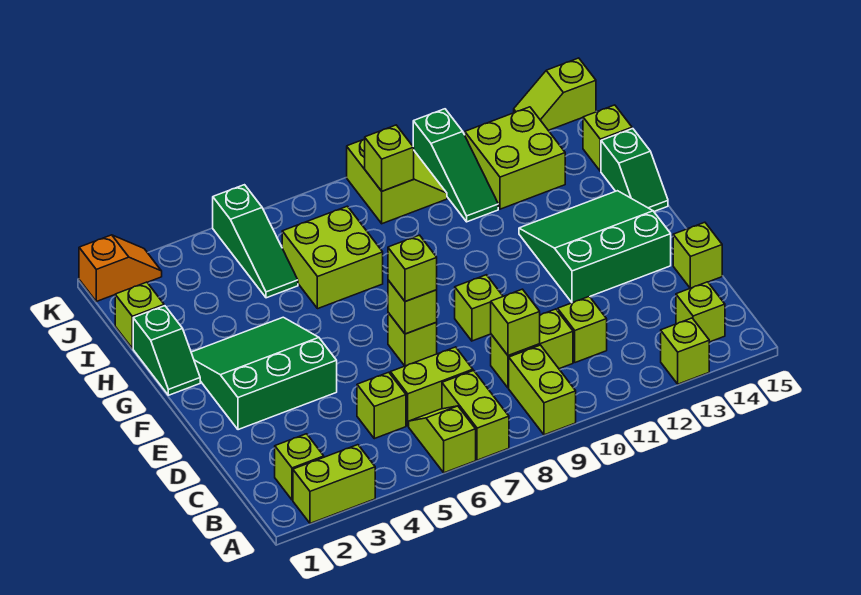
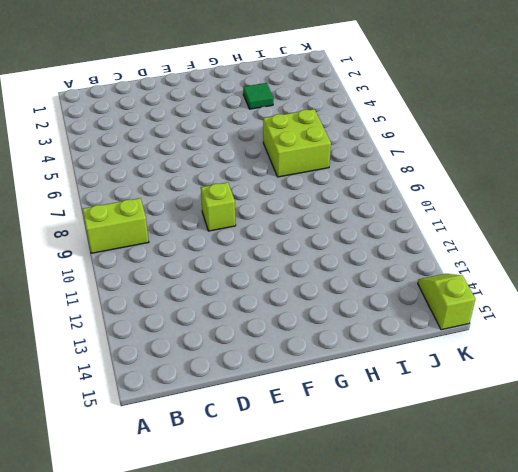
green 1x1 tile [243,83,273,109] -> none
none -> lime 1x2 brick [293,445,375,523]
none -> lime 1x2 slope [409,406,476,473]
none -> lime 1x2 brick [442,370,509,460]
none -> lime 1x1 brick [661,318,709,384]

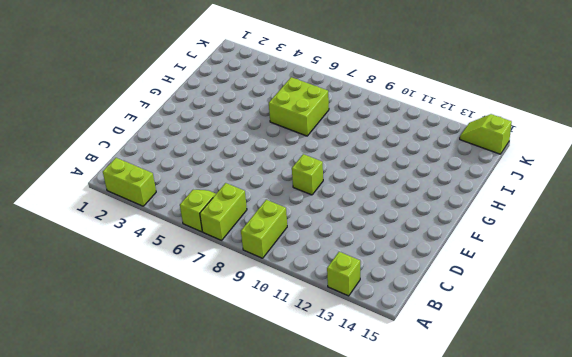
none -> lime 1x1 brick [275,434,324,500]
none -> lime 1x1 brick [676,282,725,342]
none -> lime 1x1 brick [357,372,406,439]
none -> lime 1x2 brick [390,347,473,426]

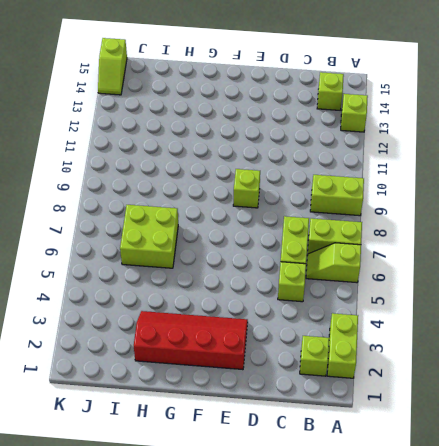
red 2x4 slope [134,311,248,370] -> green 3x3 slope [191,317,337,430]
none -> lime 1x2 brick [491,309,573,388]
none -> lime 1x1 brick [557,296,607,363]
none -> lime 1x1 brick [673,222,722,288]
none -> lime 1x1 brick [388,313,437,366]

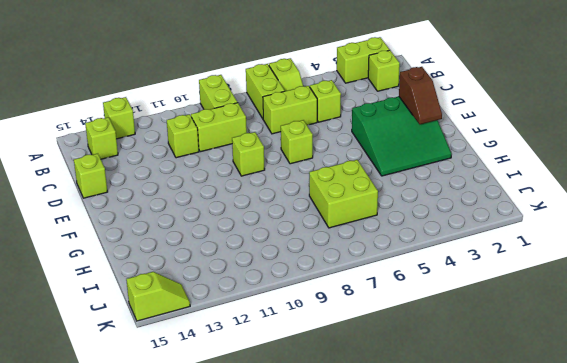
brown 1x2 slope [399,67,442,124] -> none
none -> green 3x3 slope [519,191,671,303]
none -> green 1x2 slope [133,306,200,395]
none -> green 1x2 slope [601,129,668,211]
none -> lime 1x1 brick [115,282,164,348]

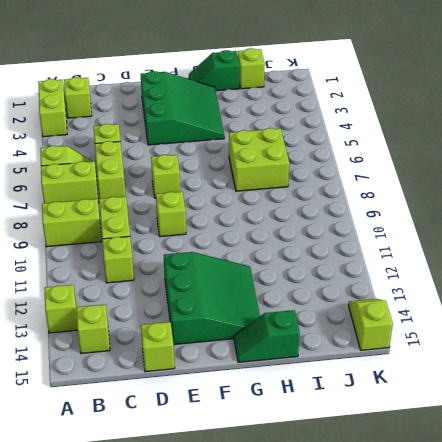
none -> green 1x3 slope [213,185,298,298]
none -> green 1x3 slope [413,109,498,222]
none -> lime 2x2 brick [465,107,565,209]
none -> lime 1x1 brick [583,105,632,171]

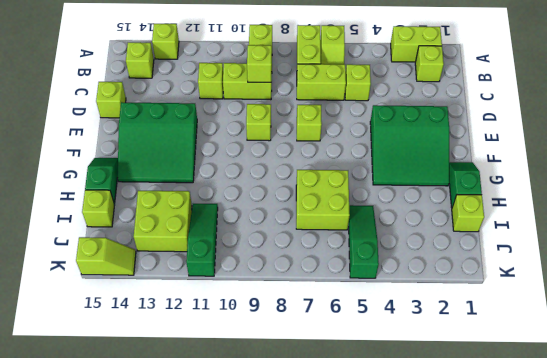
none -> lime 2x2 slope [347,139,447,224]
none -> orange 1x2 slope [79,235,162,301]
none -> lime 1x1 brick [388,280,437,334]
none -> lime 1x1 brick [365,125,414,191]

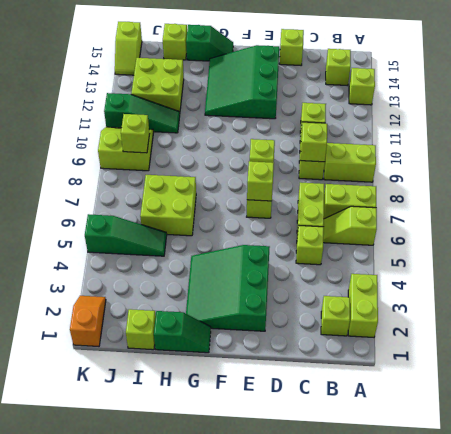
none -> lime 1x1 brick [388,235,437,302]

